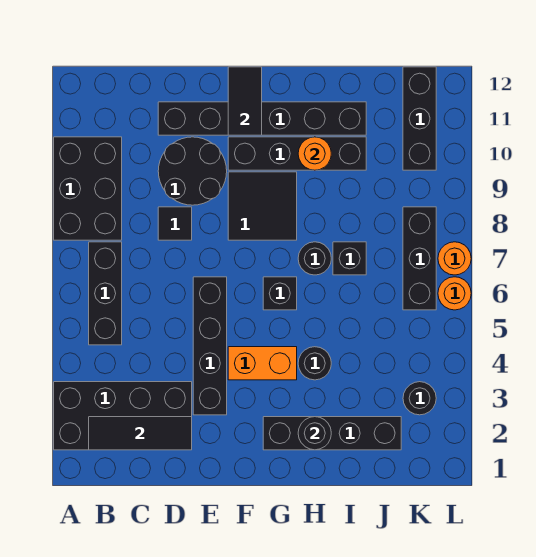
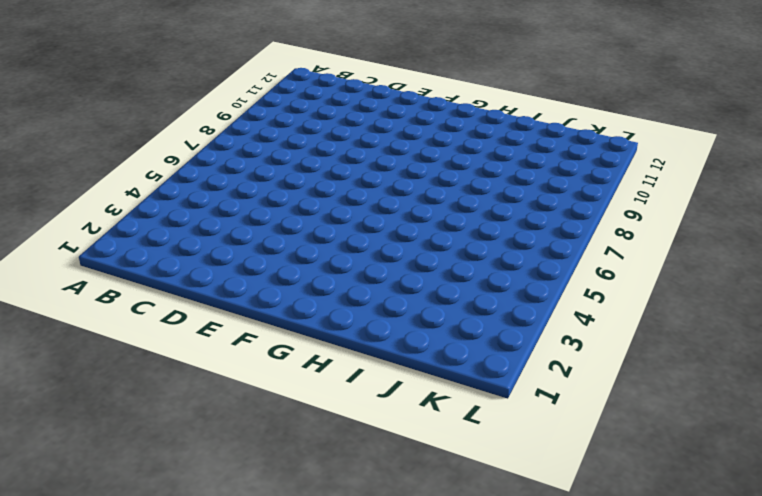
none -> black 2x4 brick [54,382,192,450]
none -> black 2x3 brick [54,137,122,240]
none -> black 1x3 brick [89,242,122,345]

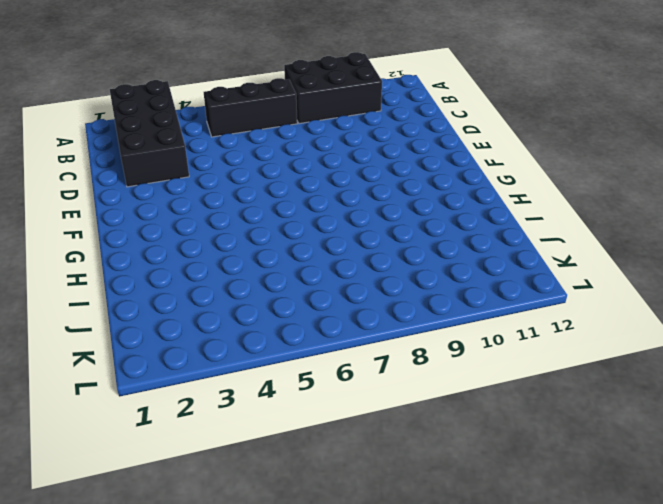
none -> black 1x1 tile [158,207,192,240]
none -> black 2x2 round brick [158,137,227,205]
none -> black 1x6 brick [158,102,366,135]

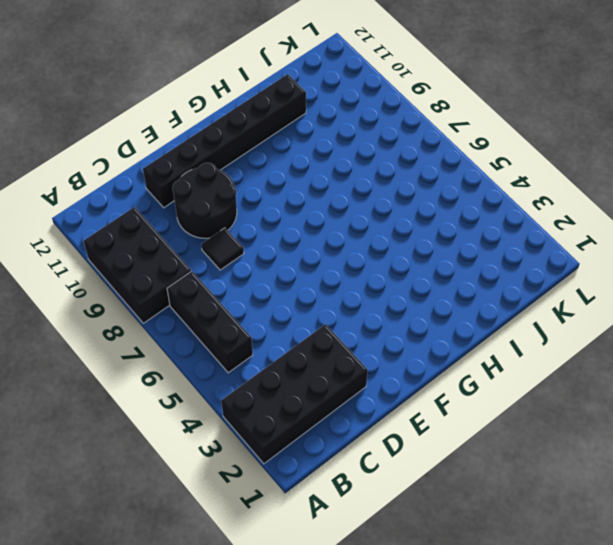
none -> black 1x4 brick [193,277,227,415]
none -> orange 1x2 brick [228,347,297,380]
none -> black 2x2 tile [228,172,297,240]

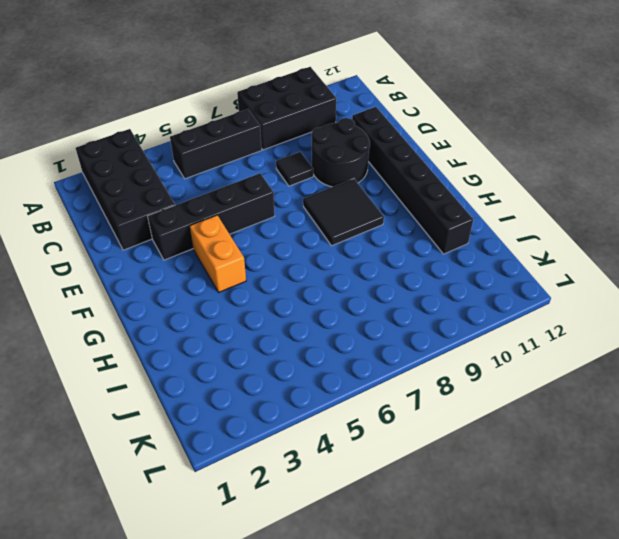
none -> black 1x4 brick [228,137,366,170]
none -> black 1x4 brick [263,417,401,450]
none -> black 1x1 brick [263,277,297,310]

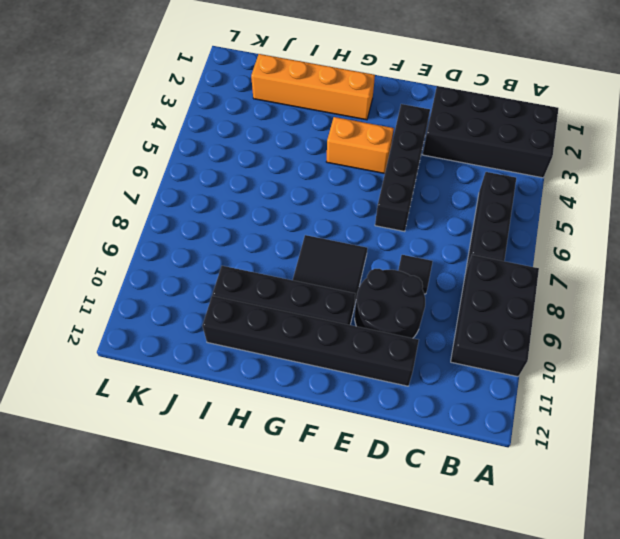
orange 1x4 brick [251,54,375,120] -> black 1x4 brick [263,417,401,450]
none -> black 1x1 brick [263,277,297,310]
none -> black 1x1 round brick [298,347,331,380]
none -> black 1x1 round brick [298,242,331,275]

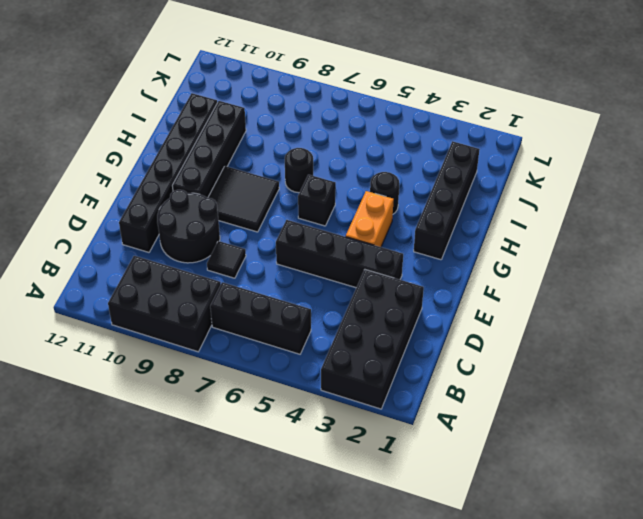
none -> black 1x1 brick [333,242,366,275]
none -> black 1x1 round brick [403,382,436,415]
none -> black 1x3 brick [403,207,436,310]

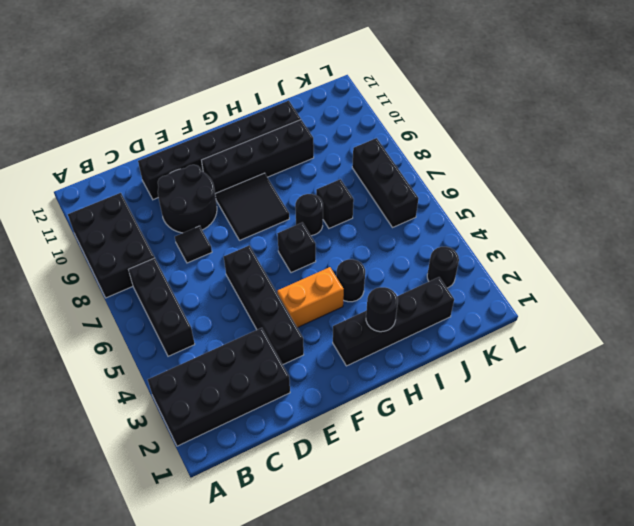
none -> black 1x3 brick [403,67,436,170]
none -> orange 1x1 round brick [438,277,471,310]
none -> orange 1x1 round brick [438,242,471,275]

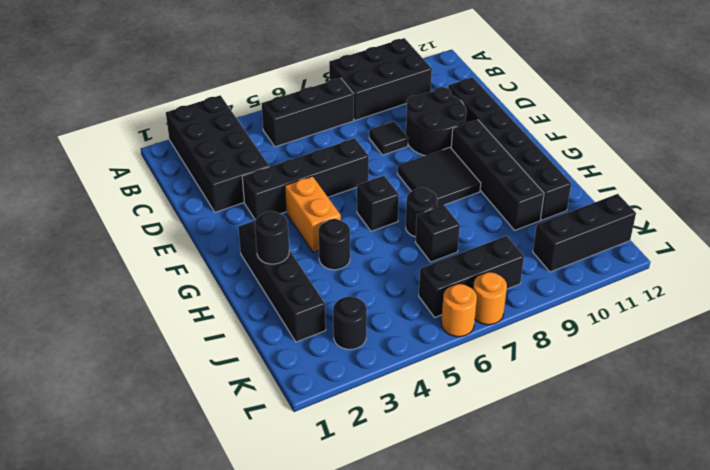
none -> black 1x3 tile [89,417,192,450]
none -> black 1x2 tile [228,67,262,135]
none -> orange 1x1 round brick [298,137,331,170]

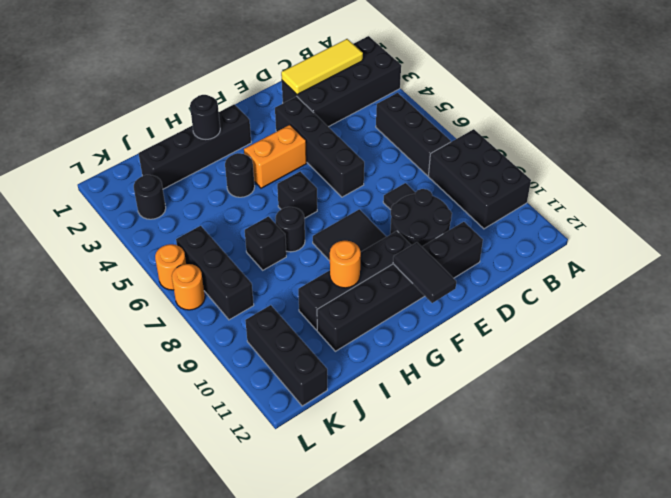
yellow 1x3 tile [281,39,363,95] -> black 1x3 tile [89,417,192,450]

